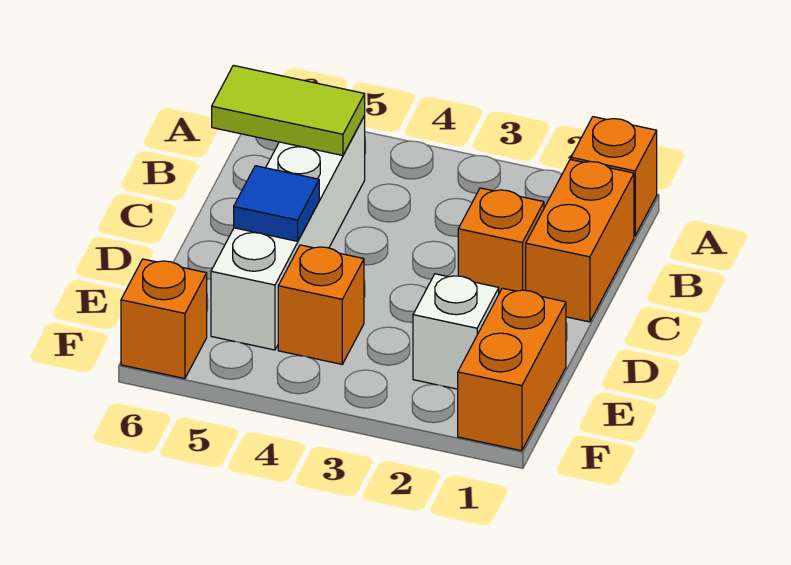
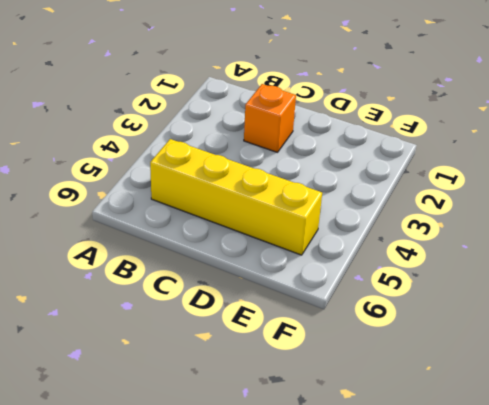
yellow 1x4 brick [150,139,322,255] -> white 1x4 brick [211,116,365,350]
none -> orange 1x1 brick [571,117,657,236]
none -> orange 1x2 brick [526,160,634,322]

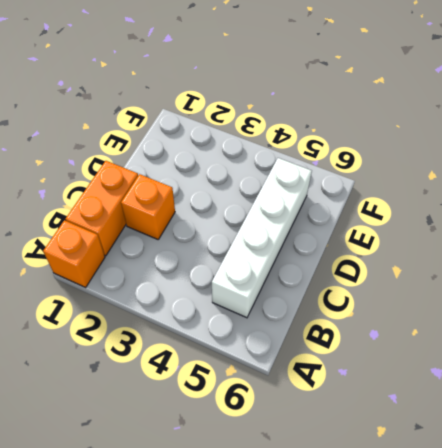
none -> orange 1x2 brick [458,288,566,451]
none -> white 1x1 brick [413,274,499,389]

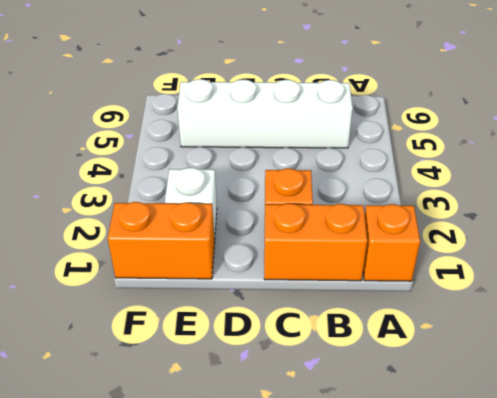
none -> orange 1x1 brick [278,245,364,364]
none -> orange 1x1 brick [121,259,207,378]

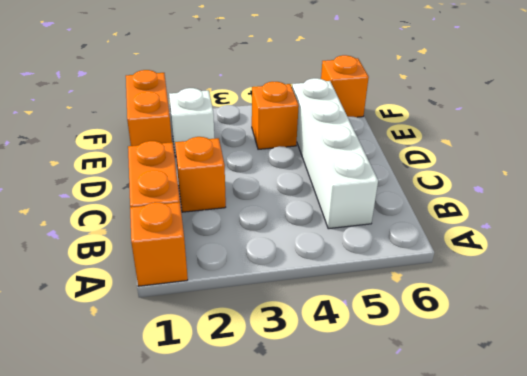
none -> lime 1x2 tile [212,65,365,156]
none -> blue 1x1 tile [234,166,319,241]

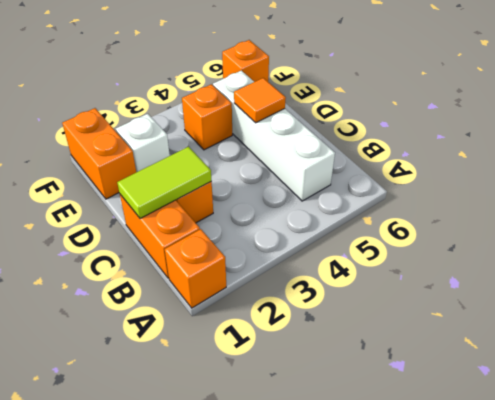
lime 1x2 tile [117,147,211,219] -> lime 1x2 tile moved to [212,65,365,156]
orange 1x1 tile [234,78,286,123] -> blue 1x1 tile [234,166,319,241]

